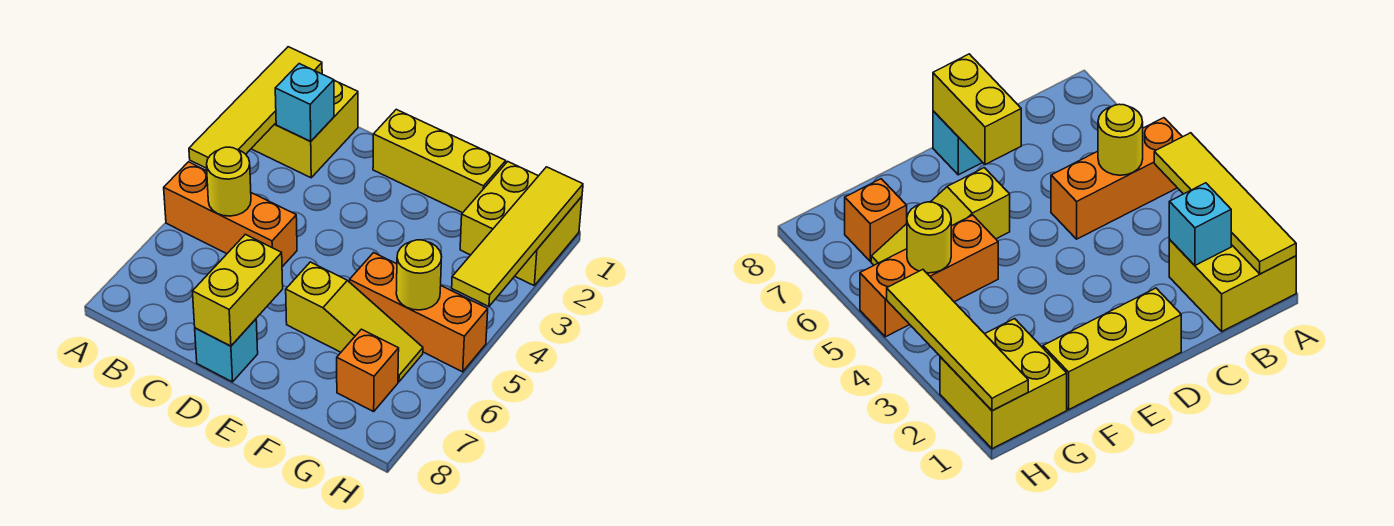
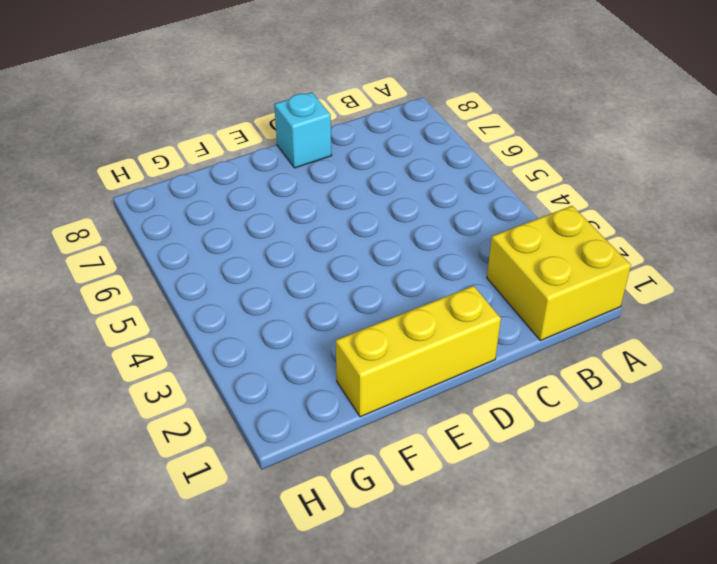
none -> orange 1x3 brick [164,162,297,267]
none -> yellow 1x3 slope [286,262,423,382]
none -> orange 1x3 brick [350,253,488,372]

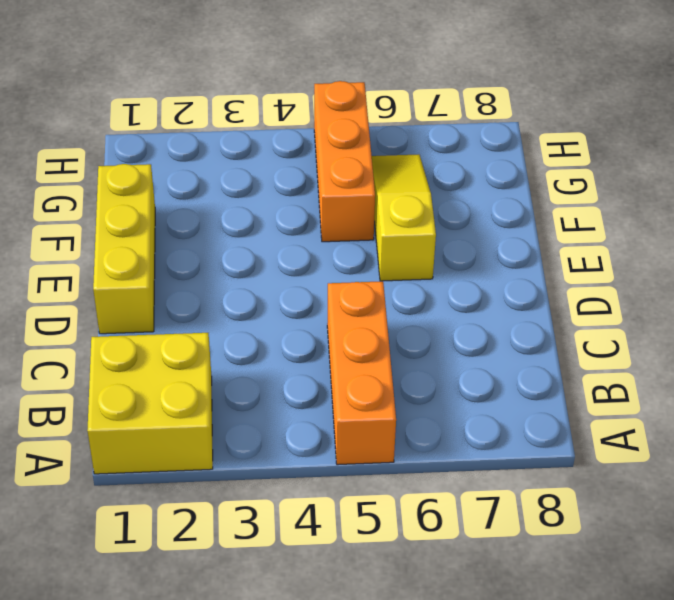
none -> cyan 1x1 brick [195,319,258,382]
none -> yellow 2x2 brick [460,162,582,285]
none -> orange 1x1 brick [337,329,399,412]

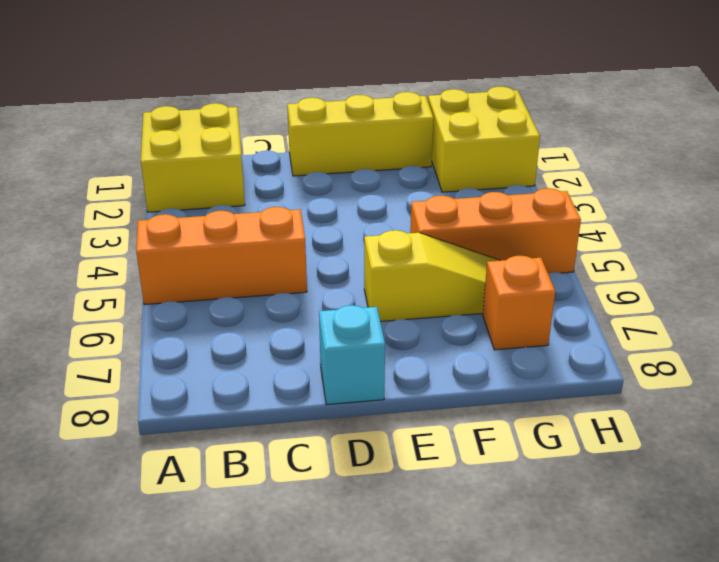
none -> yellow 1x4 tile [189,47,322,168]
none -> cyan 1x1 brick [275,64,334,141]
none -> yellow 1x1 round brick [207,147,251,216]

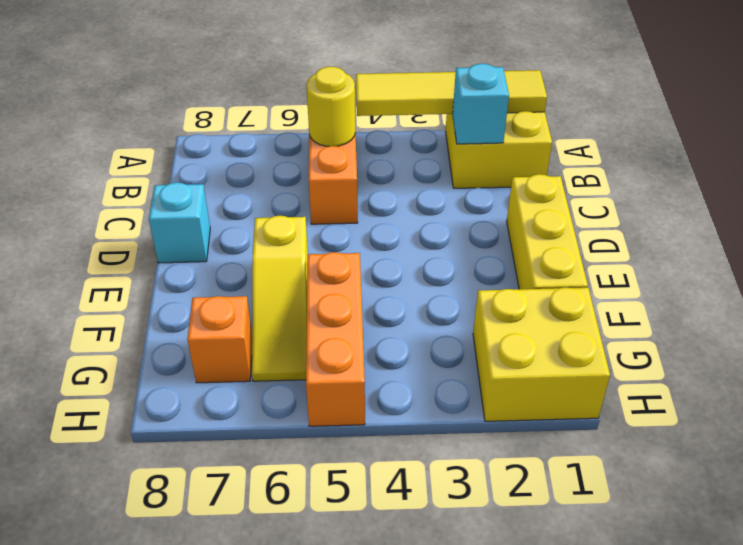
none -> yellow 1x2 brick [193,234,283,346]
none -> yellow 1x1 round brick [396,240,442,310]
none -> yellow 1x4 tile [452,167,583,307]

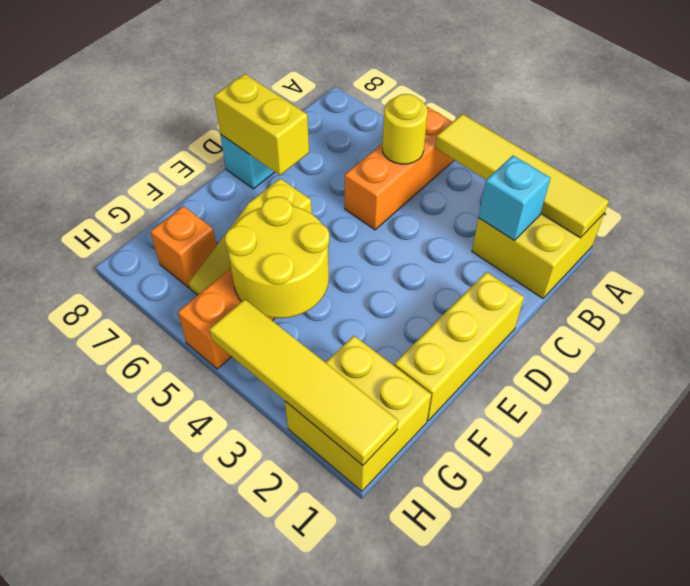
yellow 2x2 round brick [225,197,329,318] -> yellow 1x1 round brick [396,240,442,310]

